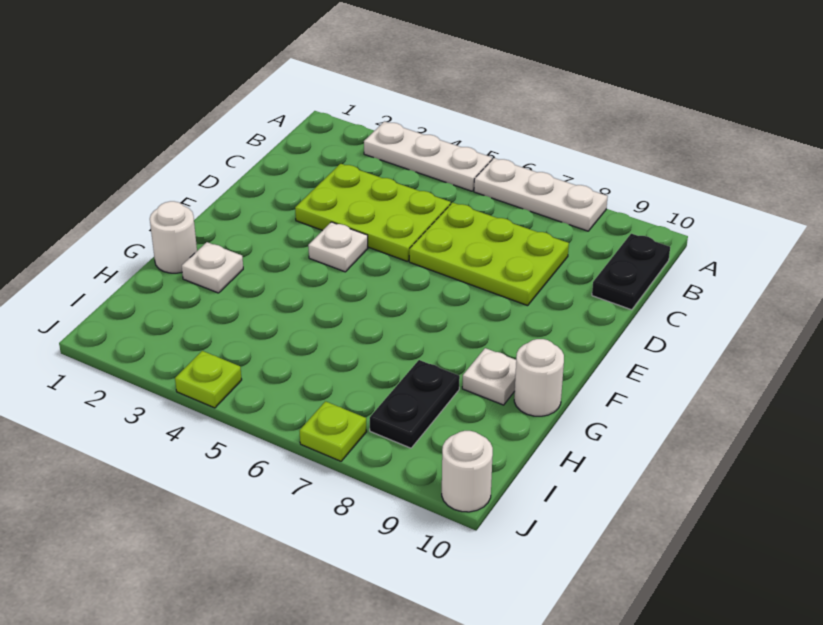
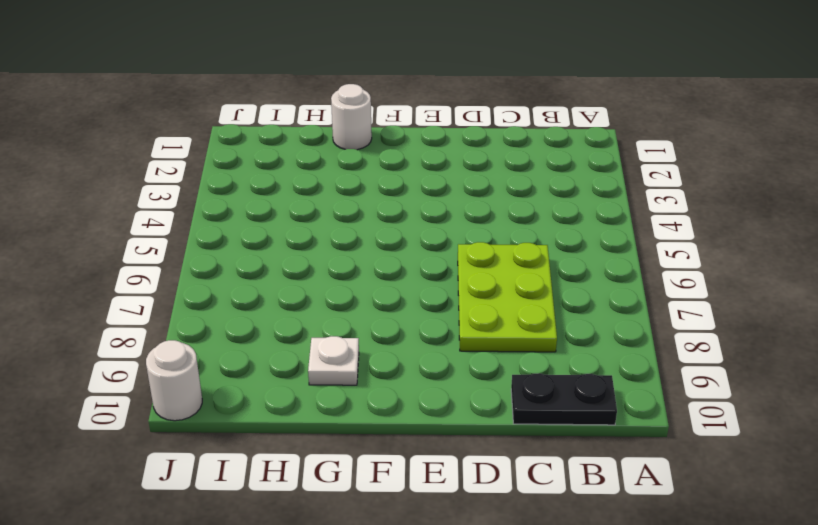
none -> white 1x3 plate [364,122,492,191]
none -> white 1x3 plate [474,158,608,231]
none -> lime 2x3 plate [295,164,451,261]

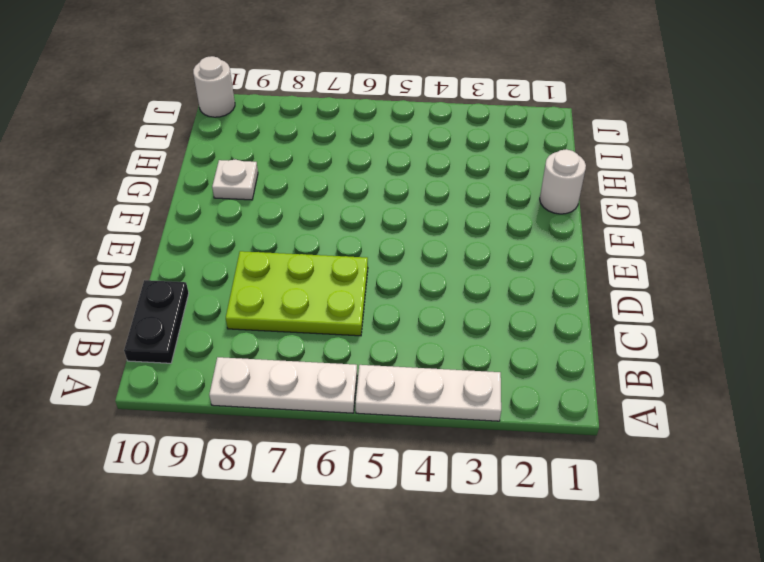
none -> lime 2x3 plate [295,164,451,261]
none -> white 1x1 plate [308,222,368,272]
none -> white 1x1 plate [182,242,243,293]

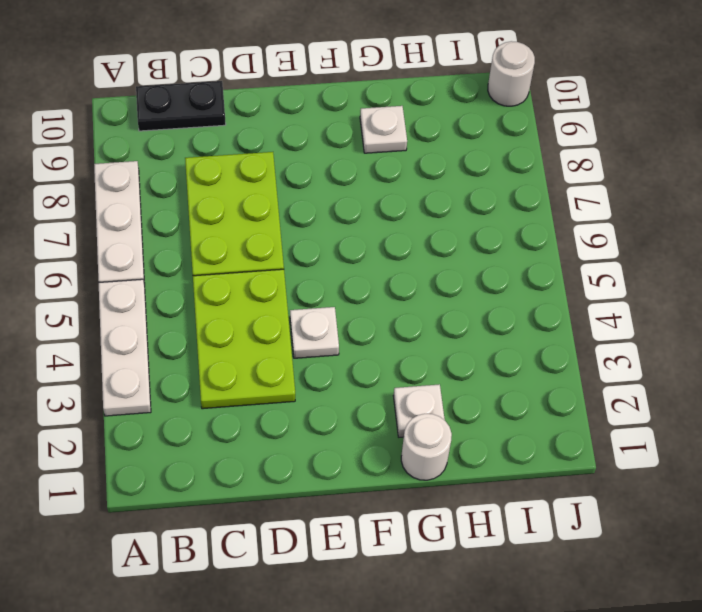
none -> white 1x1 round brick [514,339,564,416]
none -> black 1x2 plate [370,360,460,448]
none -> lime 1x1 plate [175,351,242,408]

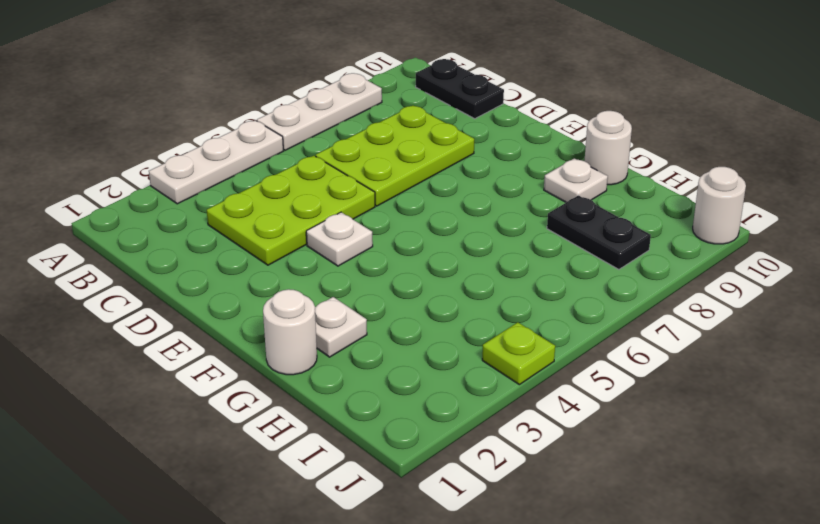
none -> lime 1x1 plate [299,401,367,461]

